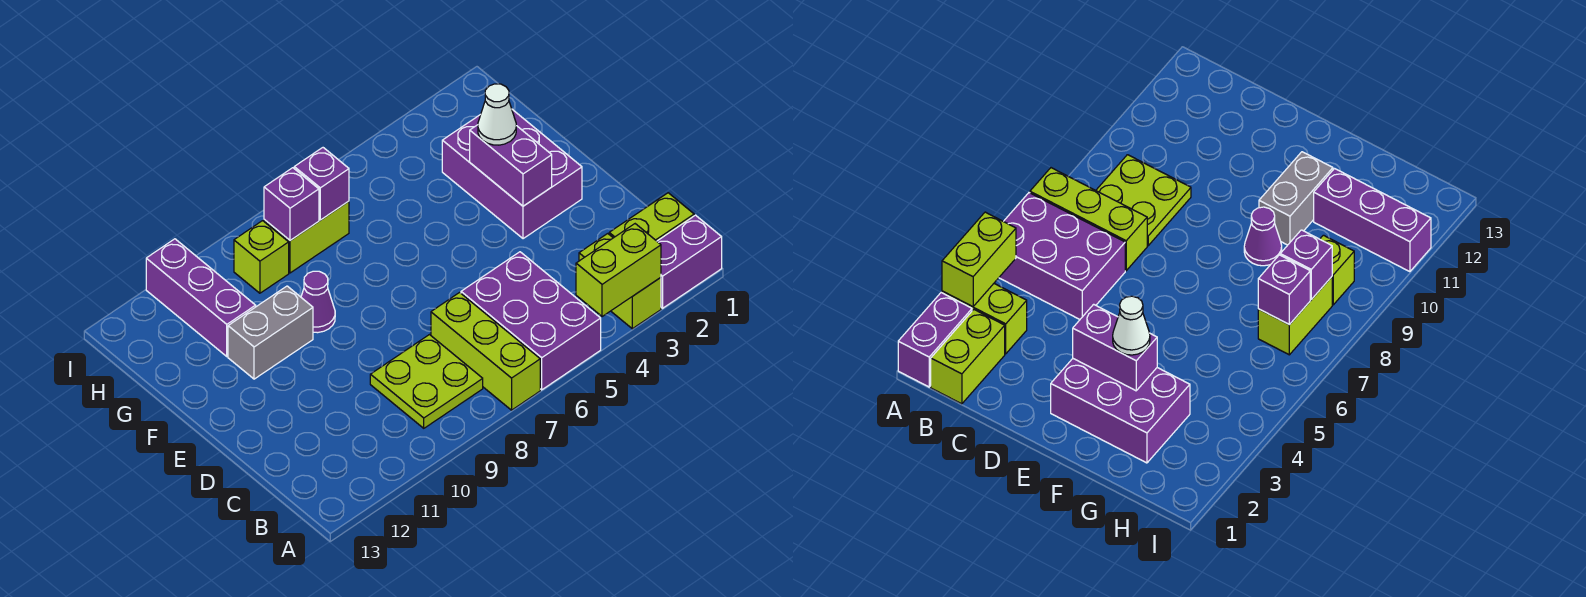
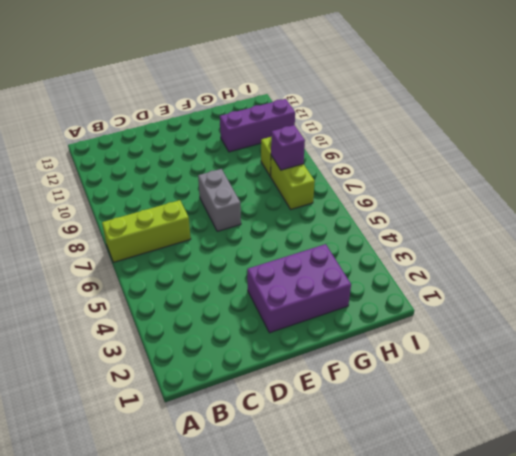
grey 1x2 brick [198,169,241,231] -> grey 1x2 brick moved to [228,286,313,379]
none -> purple 1x2 brick [657,215,722,308]
none -> lime 1x2 brick [579,234,661,329]
none -> purple 2x3 brick [461,252,601,390]

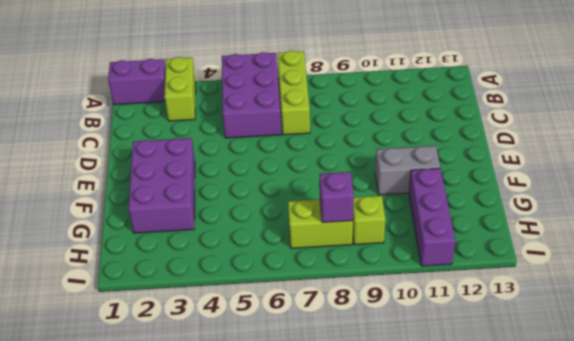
none -> lime 1x2 brick [609,193,694,241]
none -> lime 2x2 plate [370,335,483,428]
none -> purple 1x1 cone [301,271,335,333]

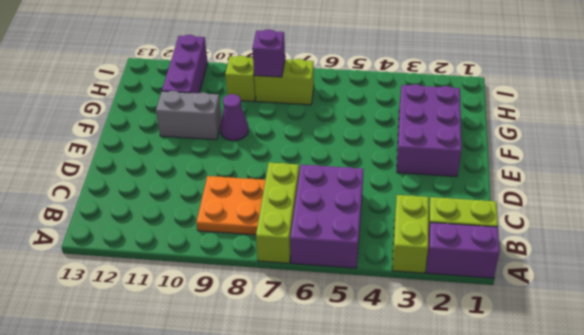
orange 2x2 plate [196,176,265,235] -> lime 2x2 plate [370,335,483,428]
none -> lime 1x2 brick [576,224,661,317]
none -> purple 1x2 brick [470,125,552,206]
none -> purple 1x1 brick [294,148,349,220]

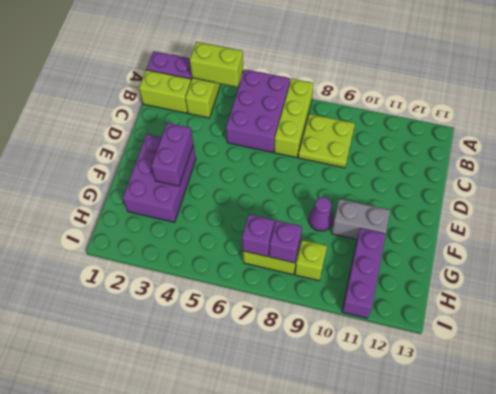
none -> white 1x1 cone [478,84,516,145]

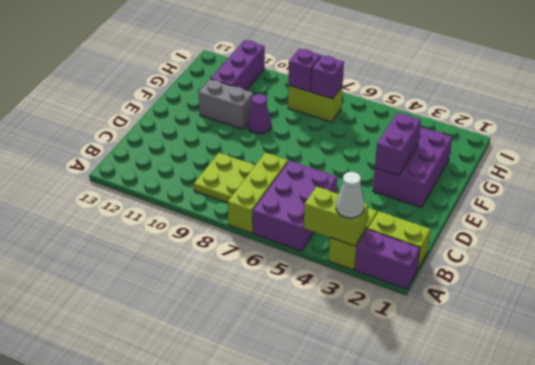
white 1x1 cone [336,172,364,218] -> white 1x1 cone moved to [478,84,516,145]
none -> lime 1x1 brick [234,221,289,293]

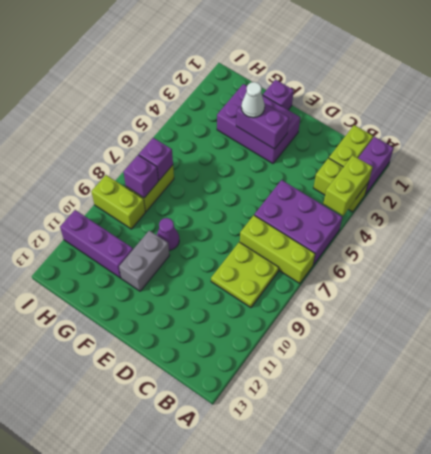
purple 1x1 brick [263,80,294,110] -> none
lime 1x2 brick [91,175,145,229] -> lime 1x1 brick [234,221,289,293]

